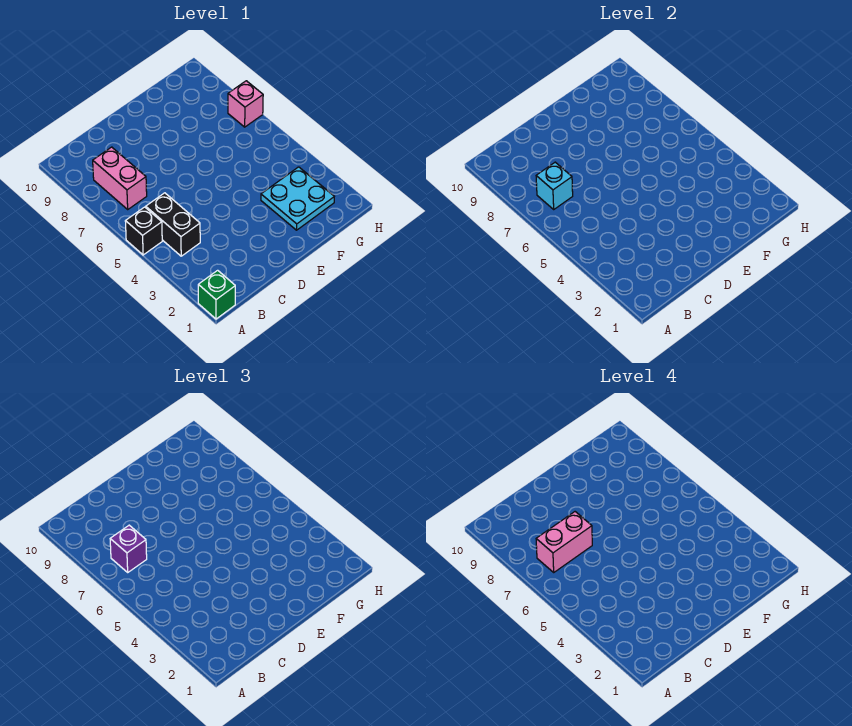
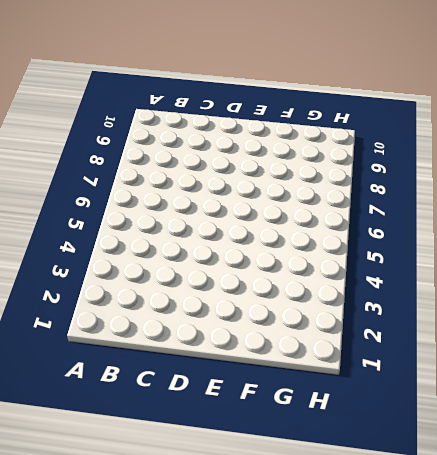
none -> green 1x1 brick [198,270,235,319]
none -> black 1x1 brick [125,207,162,255]

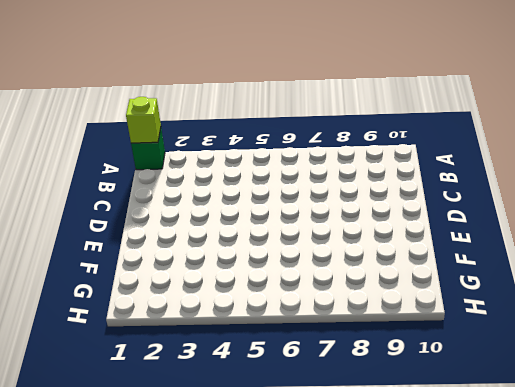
lime 1x1 brick [126,97,161,143] -> none
none -> black 1x1 brick [125,207,162,255]
none -> black 1x2 brick [146,193,200,256]

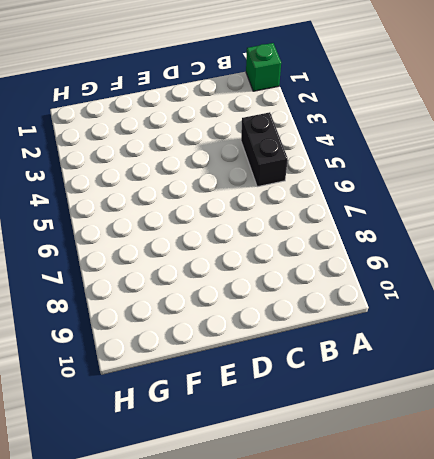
none -> black 1x1 brick [125,207,162,255]
none -> pink 1x2 brick [93,147,147,209]

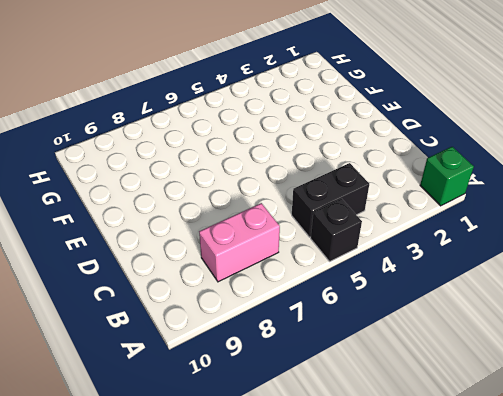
none -> cyan 2x2 plate [261,167,334,230]
none -> pink 1x1 brick [228,81,263,127]

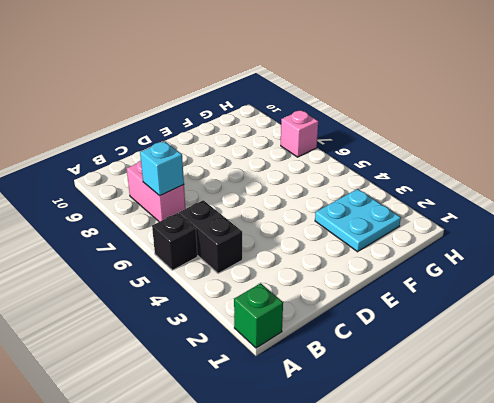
none -> purple 1x1 brick [110,525,147,572]
none -> pink 1x2 brick [536,512,592,572]

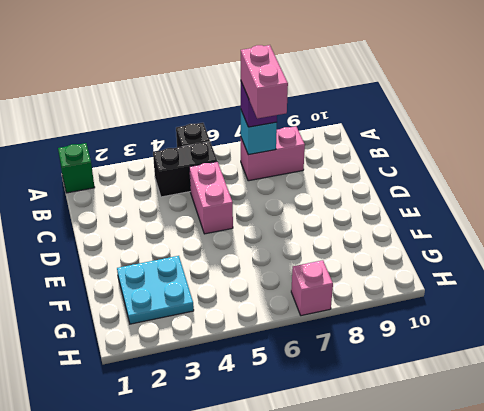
pink 1x2 brick [189,162,233,234] -> none

